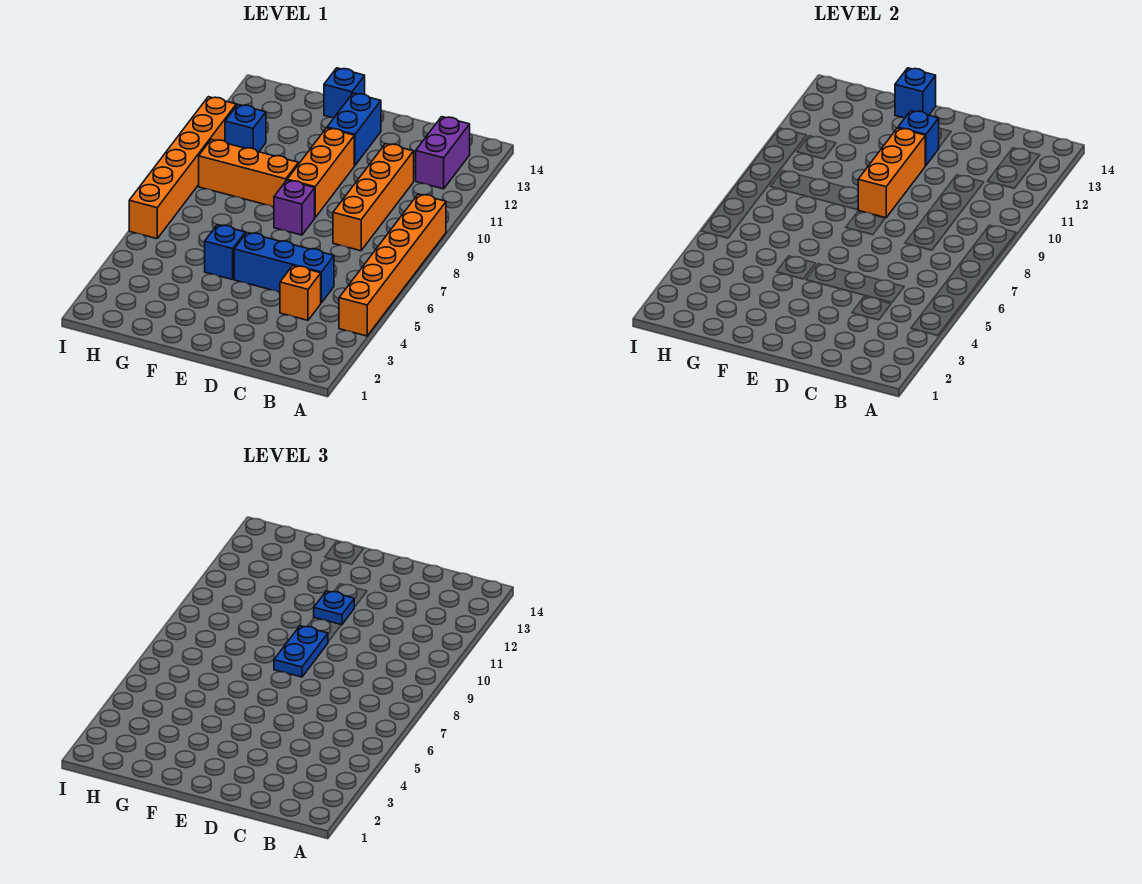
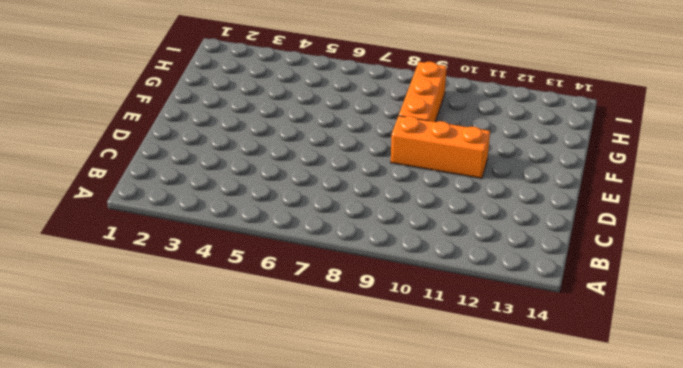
none -> orange 1x6 brick [339,194,446,336]
none -> purple 1x2 brick [416,117,470,189]
none -> orange 1x1 brick [280,266,321,320]

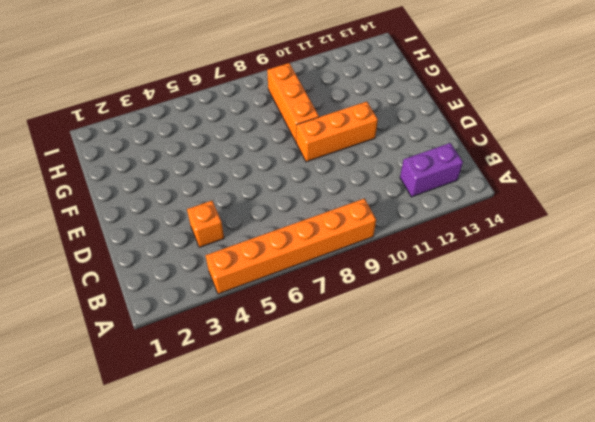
none -> blue 1x3 brick [234,233,334,303]
none -> orange 1x4 brick [333,144,414,251]
none -> purple 1x1 brick [274,180,315,235]

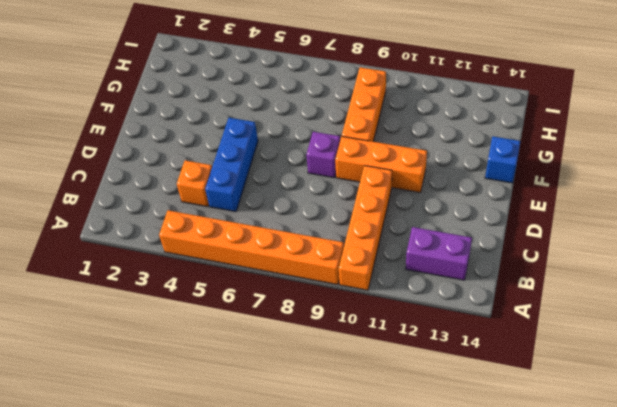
orange 1x4 brick [339,166,392,290] -> orange 1x4 brick turned to [333,144,414,251]
none -> blue 1x2 brick [327,93,381,165]
none -> blue 1x1 brick [205,225,245,280]
none -> blue 1x1 brick [225,105,266,152]

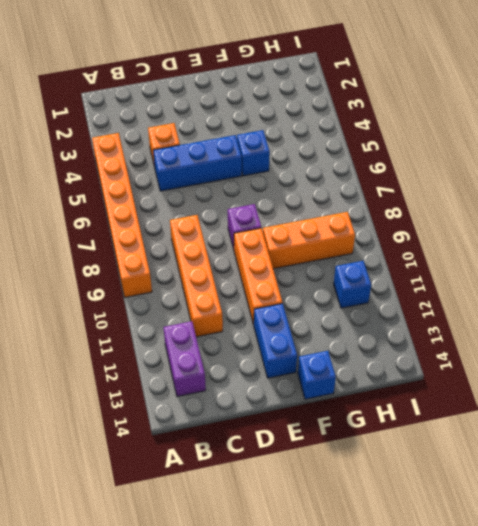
none -> orange 1x6 brick [129,97,236,239]
none -> orange 1x3 brick [858,128,925,218]
none -> blue 1x1 brick [898,111,939,165]

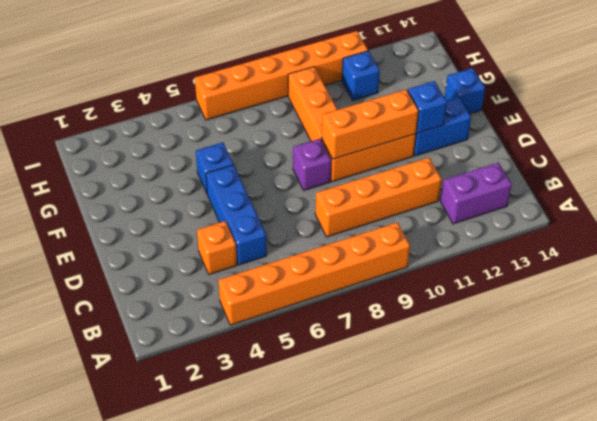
none -> blue 1x1 brick [895,68,936,118]
none -> blue 1x2 plate [274,626,328,677]
none -> blue 1x1 plate [314,591,354,625]

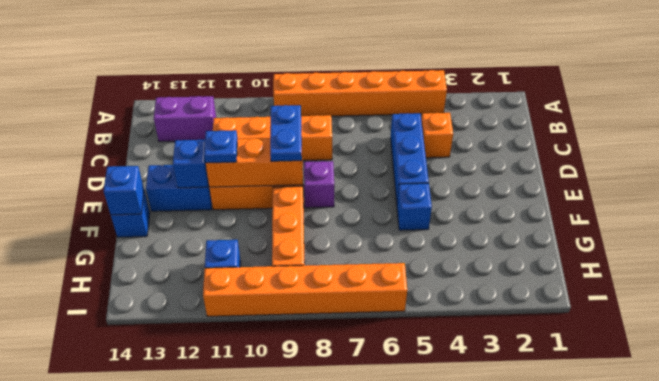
blue 1x2 plate [270,105,302,161] -> blue 1x2 plate turned to [274,626,328,677]

